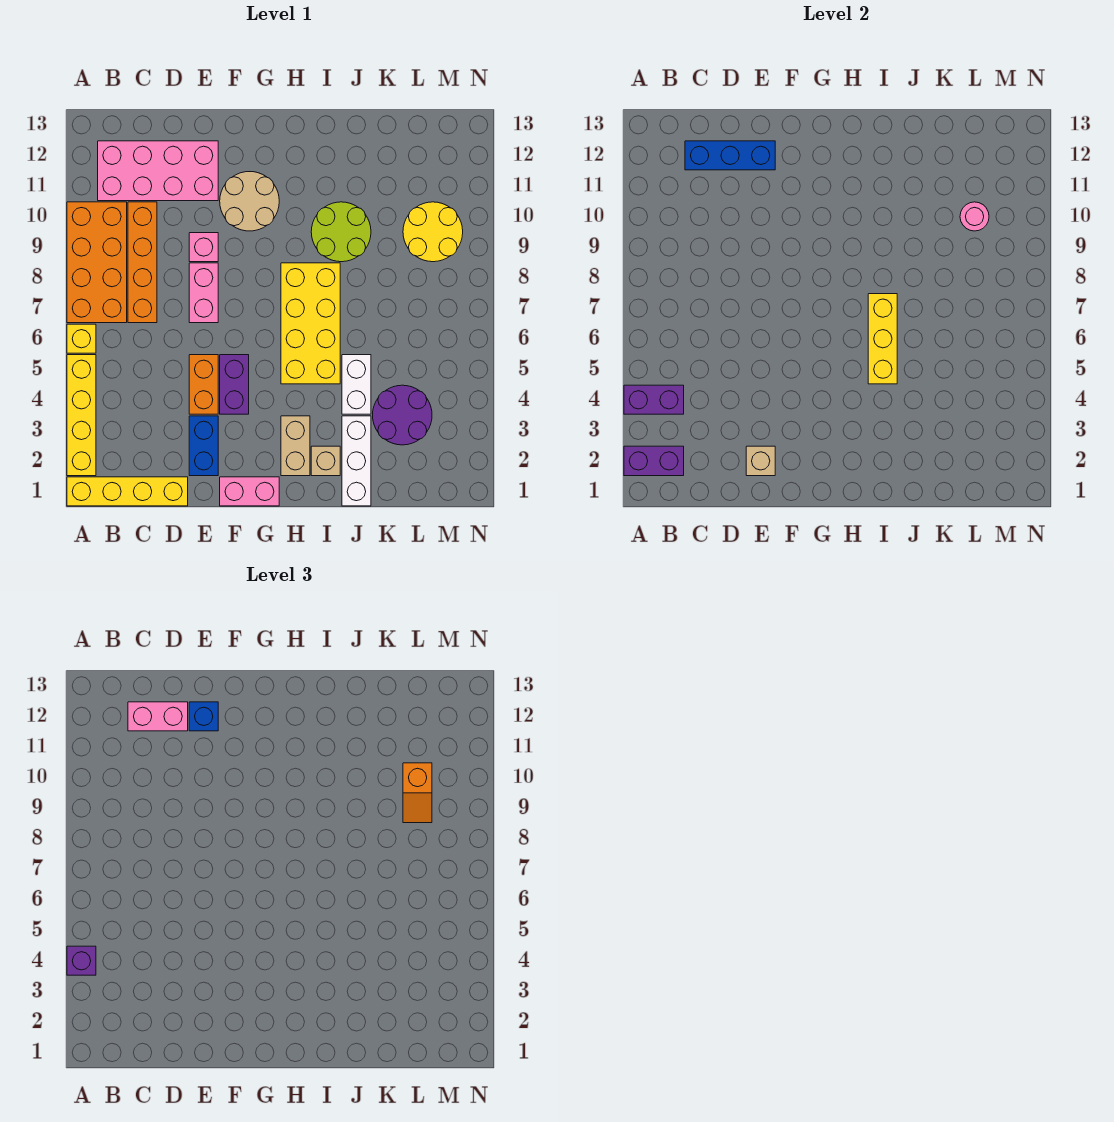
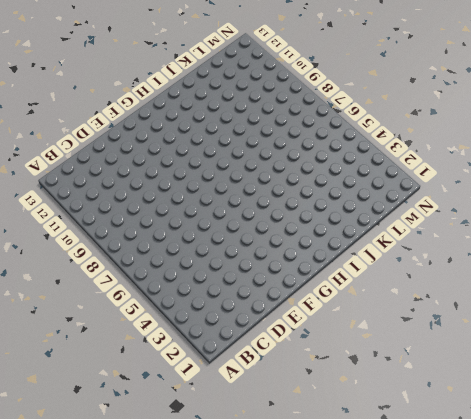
none -> yellow 1x4 brick [67,477,188,506]
none -> yellow 1x4 brick [67,355,96,476]
none -> yellow 1x1 brick [67,324,96,353]
none -> orange 2x4 brick [67,202,127,323]

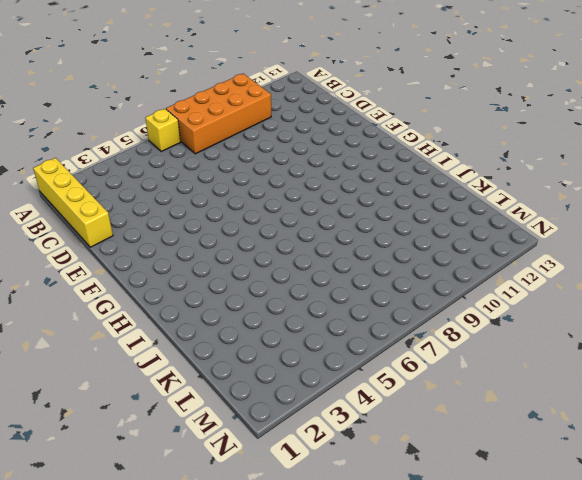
none -> yellow 1x4 brick [67,355,96,476]
none -> pink 2x4 brick [98,141,218,201]
none -> orange 1x4 brick [128,202,157,323]
none -> blue 1x2 brick [189,416,218,476]

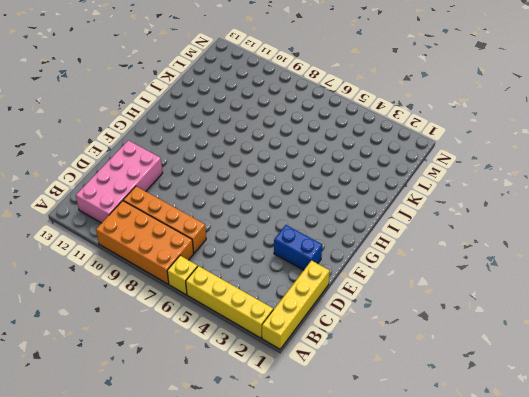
none -> orange 1x2 brick [189,355,218,414]
none -> pink 1x2 brick [189,263,218,323]
none -> pink 1x1 brick [189,233,218,262]
none -> pink 1x2 brick [220,477,279,506]

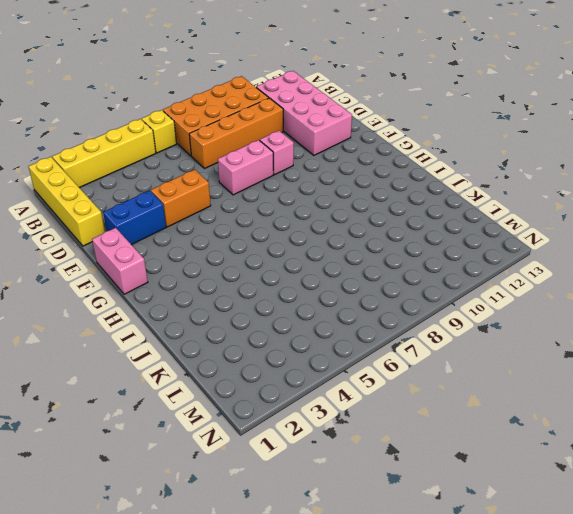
none -> purple 1x2 brick [220,355,249,414]
none -> tan 2x2 round brick [220,172,279,231]
none -> tan 1x2 brick [281,416,310,476]
none -> yellow 2x4 brick [281,263,340,384]

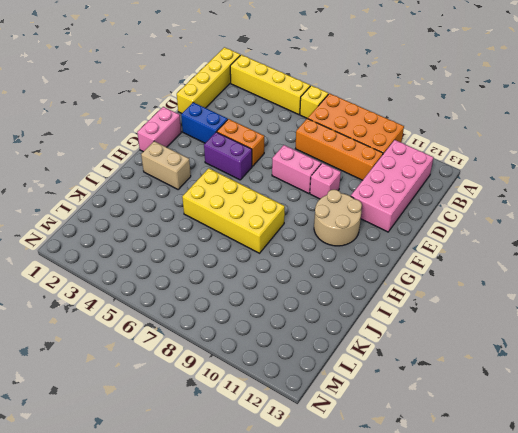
none -> tan 1x1 brick [311,446,340,476]
none -> lime 2x2 round brick [311,202,371,262]
none -> white 1x3 brick [342,416,371,506]
none -> white 1x2 brick [342,355,371,414]

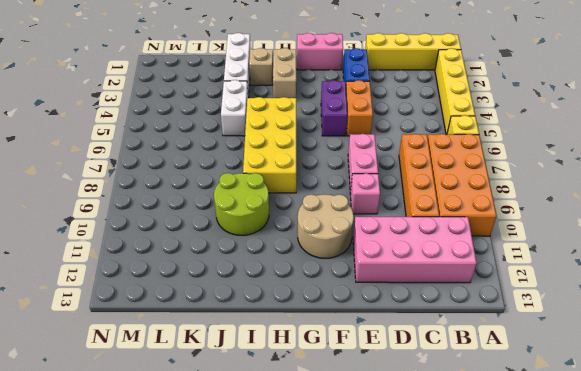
none -> purple 2x2 round brick [373,385,432,445]
none -> yellow 2x2 round brick [403,202,463,262]
none -> purple 1x2 brick [624,446,684,476]
none -> purple 1x2 brick [624,385,684,414]

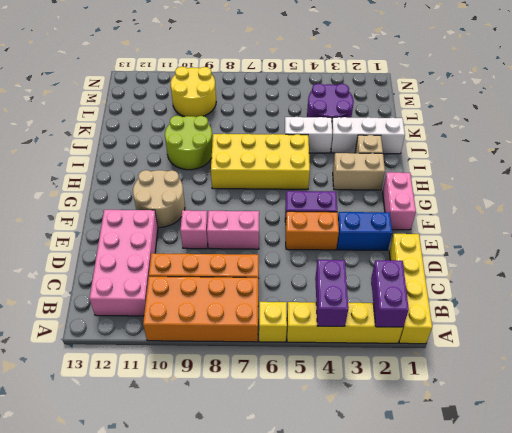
none -> blue 1x3 brick [685,141,775,170]
none -> tan 1x1 brick [746,446,775,476]
none -> yellow 1x3 brick [868,294,897,384]
none -> pink 1x1 round brick [960,202,989,231]

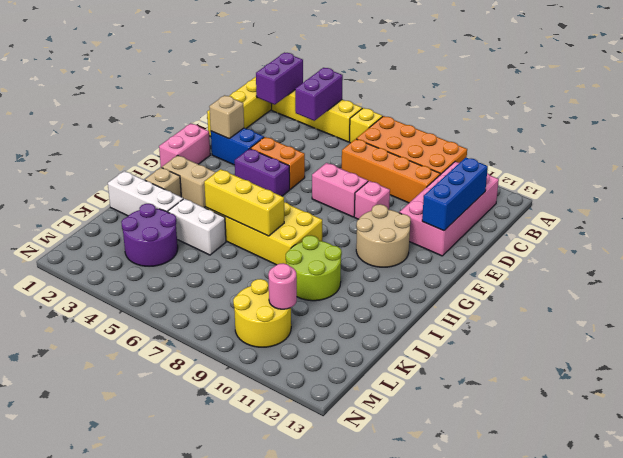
none -> purple 1x1 brick [67,946,96,975]
none -> pink 1x2 brick [128,702,188,731]
none -> blue 1x1 brick [189,702,218,731]
none -> orange 1x2 slope [403,763,432,823]

